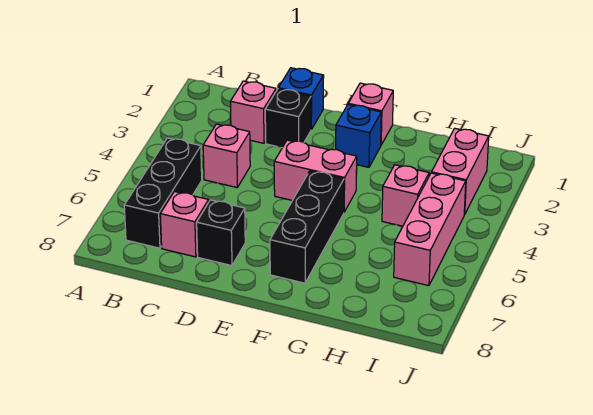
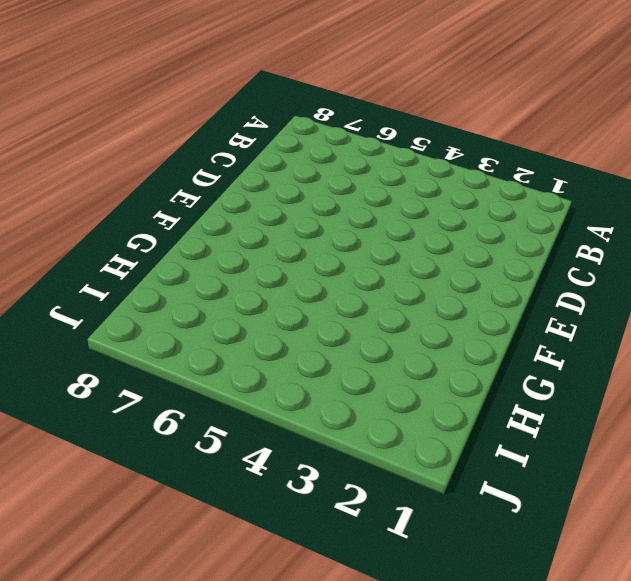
none -> black 1x3 brick [124,138,202,248]
none -> pink 1x1 brick [230,81,276,143]
none -> pink 1x1 brick [203,124,250,187]

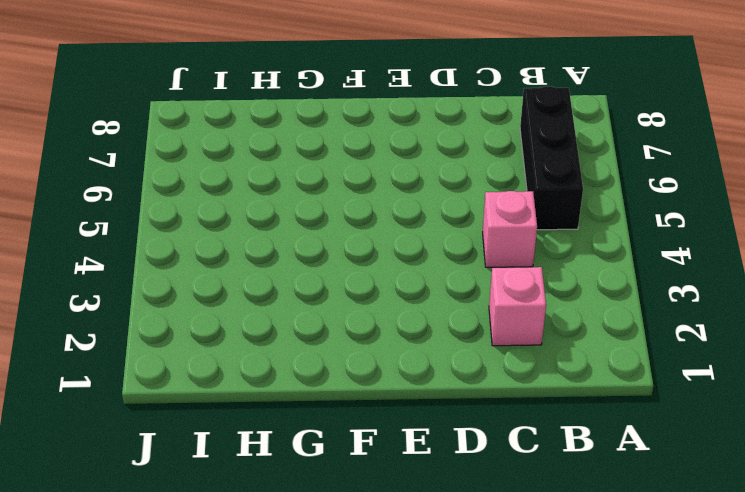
none -> pink 1x1 brick [160,191,209,257]
none -> blue 1x1 brick [278,68,324,129]
none -> black 1x1 brick [265,89,311,148]

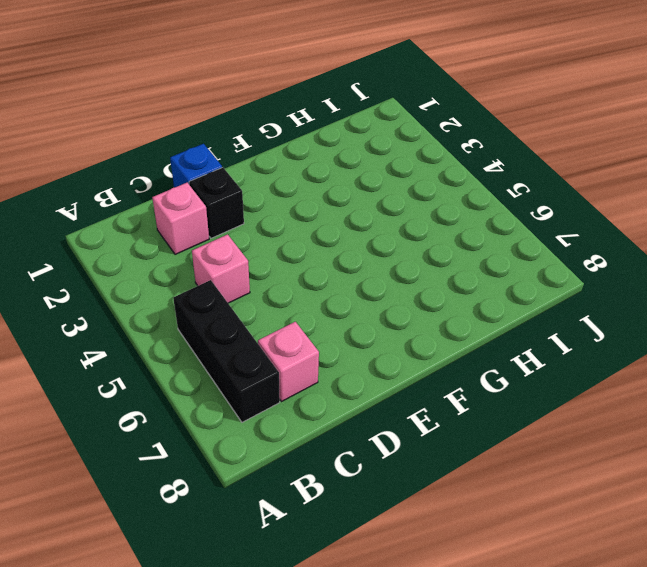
none -> black 1x1 brick [197,200,245,266]
none -> pink 1x2 brick [274,140,357,212]
none -> pink 1x1 brick [348,83,393,145]

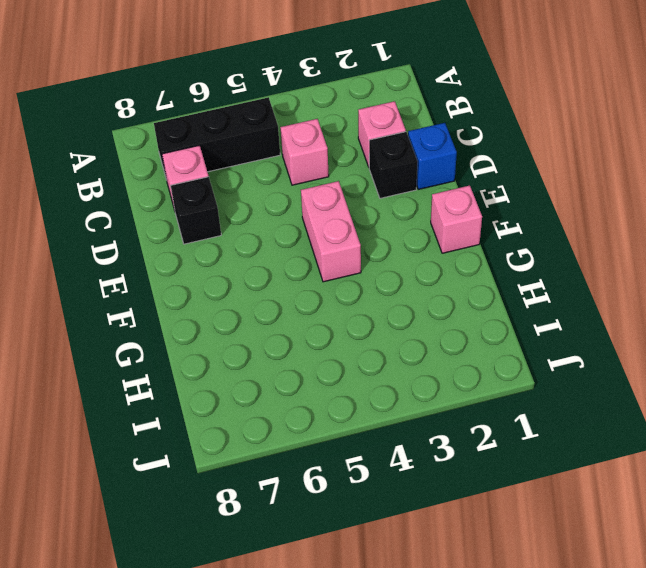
none -> blue 1x1 brick [336,105,381,167]
none -> black 1x3 brick [270,171,344,283]
none -> pink 1x1 brick [382,165,429,226]

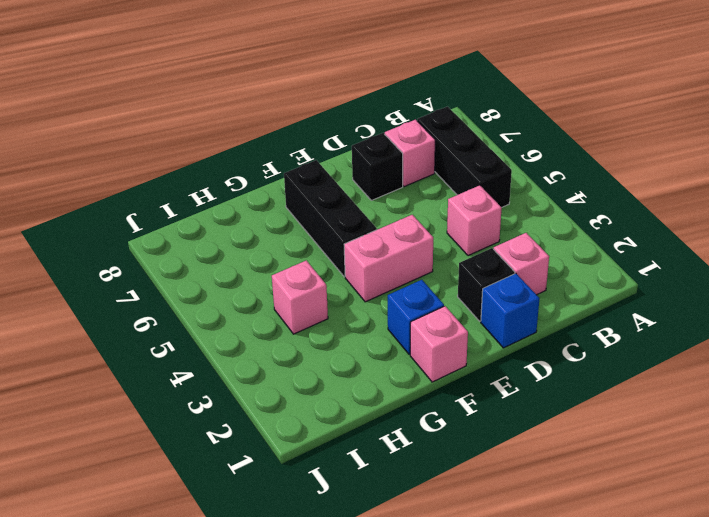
none -> pink 1x2 brick [432,128,489,214]
none -> pink 1x3 brick [394,173,466,286]

